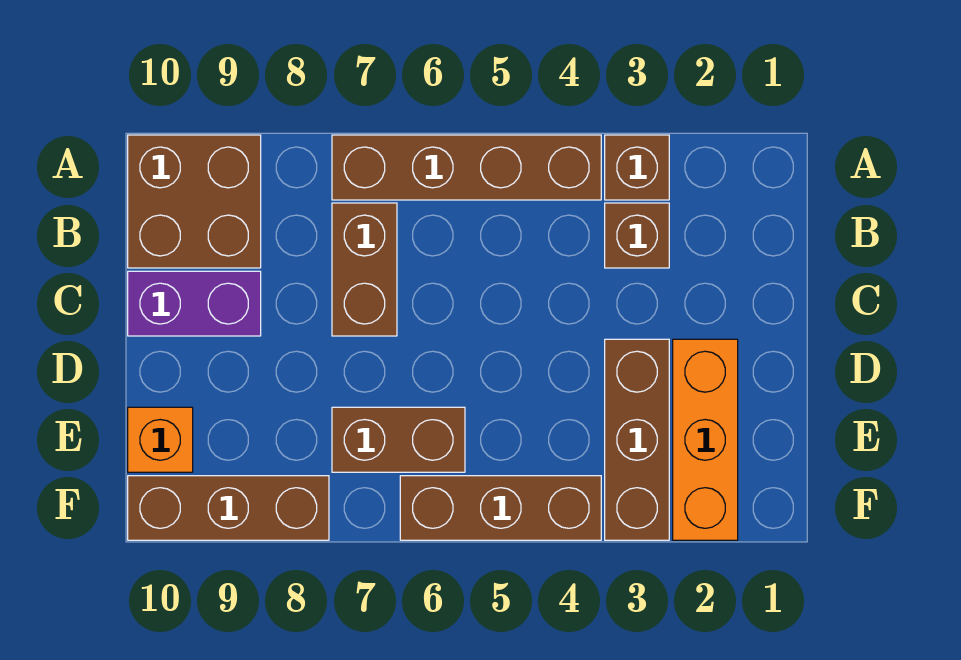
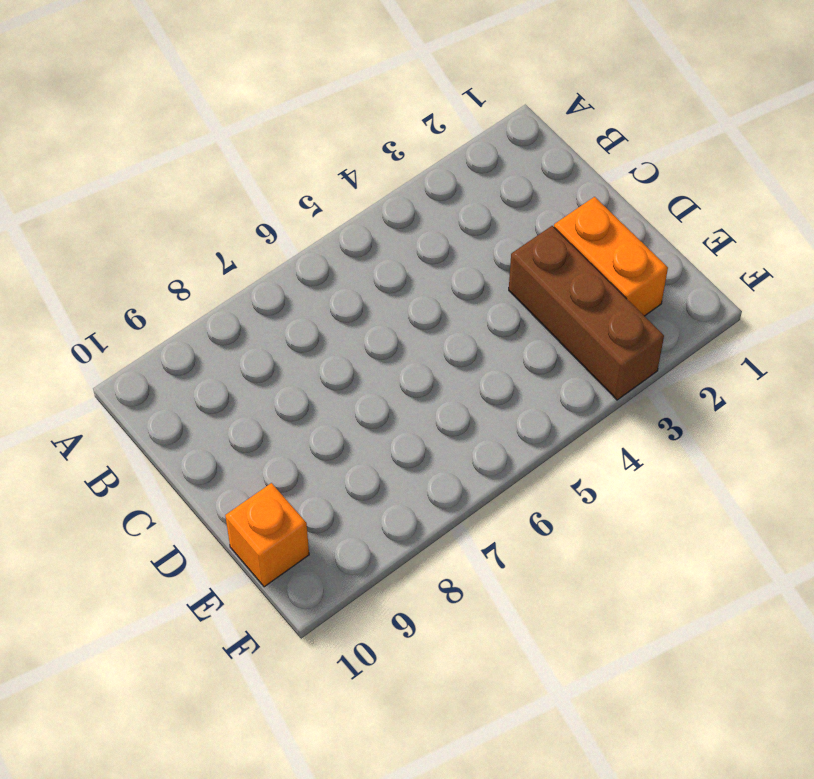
orange 1x2 brick [554,197,668,316] -> orange 1x3 brick [673,339,738,540]
none -> brown 1x1 brick [605,135,669,200]
none -> brown 1x4 brick [332,135,601,200]
none -> brown 2x2 brick [128,135,261,268]

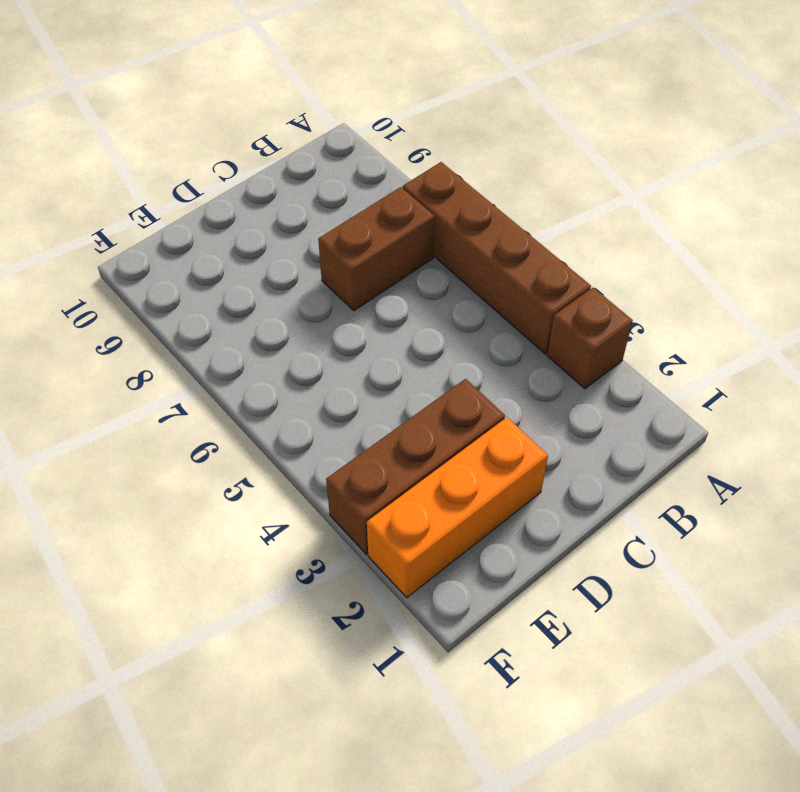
none -> brown 2x2 brick [128,135,261,268]
none -> brown 1x1 brick [605,203,669,268]
none -> purple 1x2 brick [128,271,261,336]

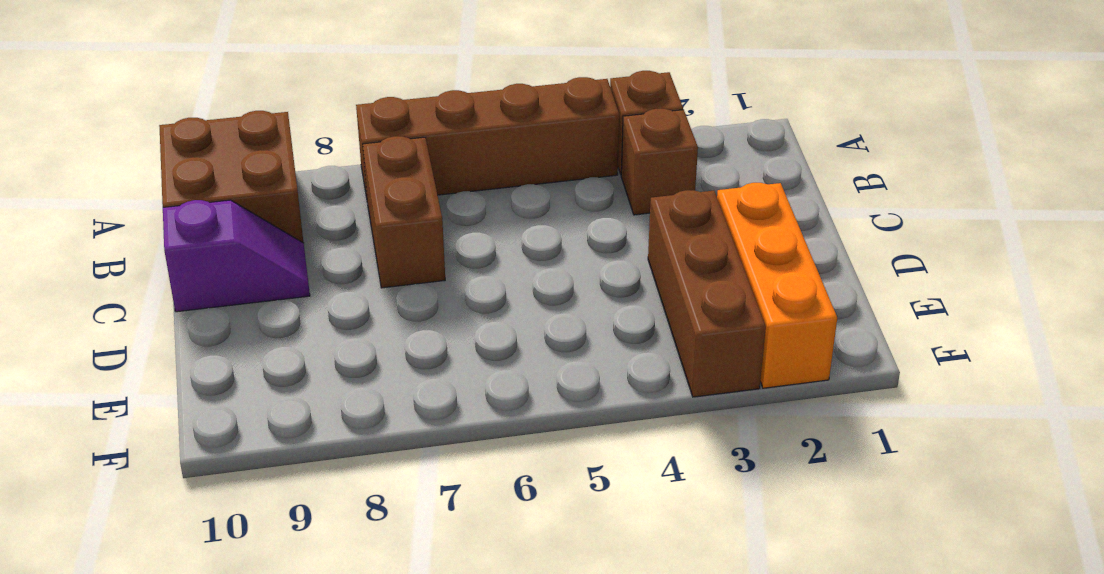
purple 1x2 slope [163,200,310,312] -> purple 1x2 brick [128,271,261,336]
none -> brown 1x2 brick [332,407,465,472]
none -> orange 1x1 brick [128,407,193,472]
none -> brown 1x3 brick [400,476,601,540]

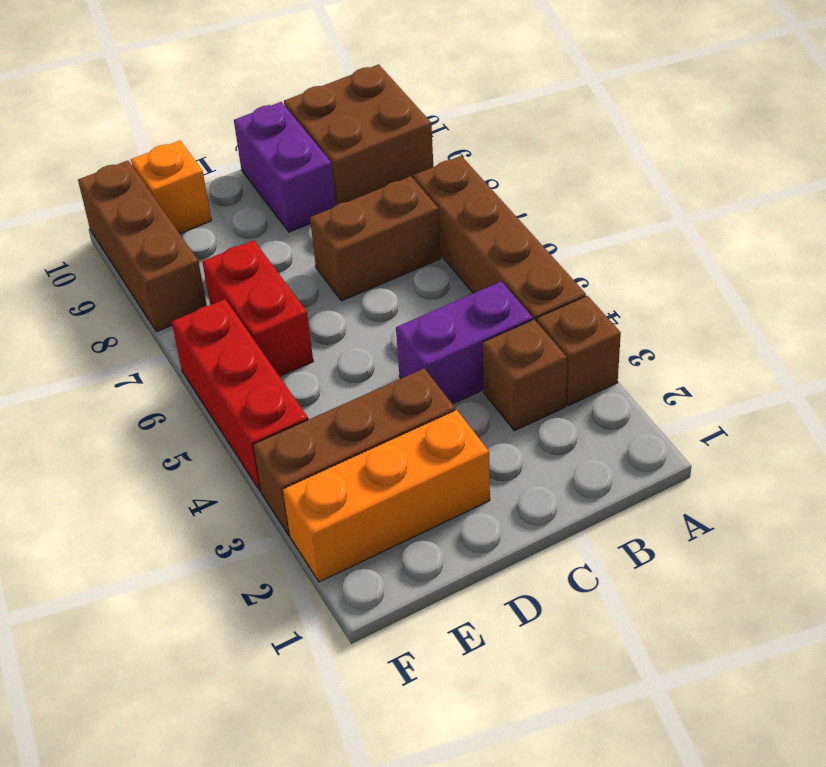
purple 1x2 brick [396,281,533,404] -> none
red 1x2 brick [202,240,313,376] -> brown 1x2 brick [332,407,465,472]
red 1x3 brick [172,299,308,491] -> brown 1x3 brick [400,476,601,540]

